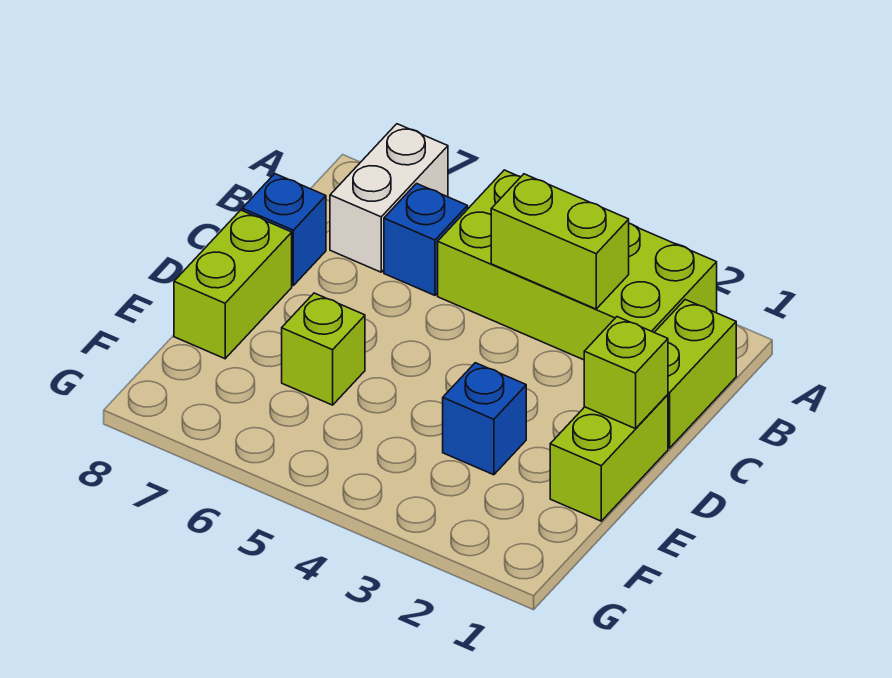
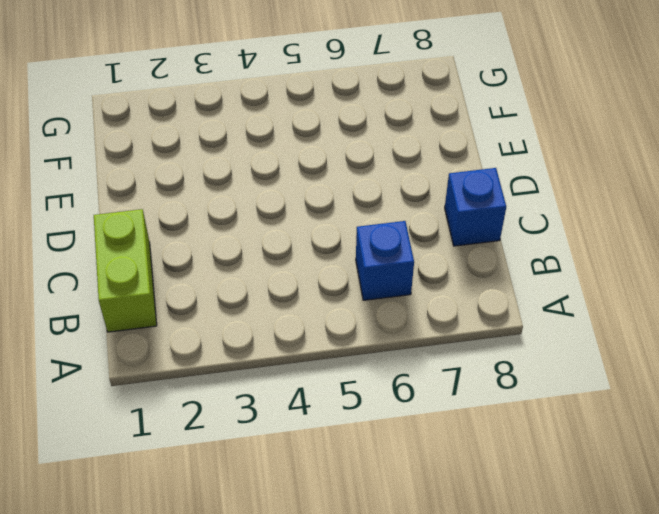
none -> lime 2x4 brick [438,170,717,360]
none -> white 1x2 brick [330,124,448,272]

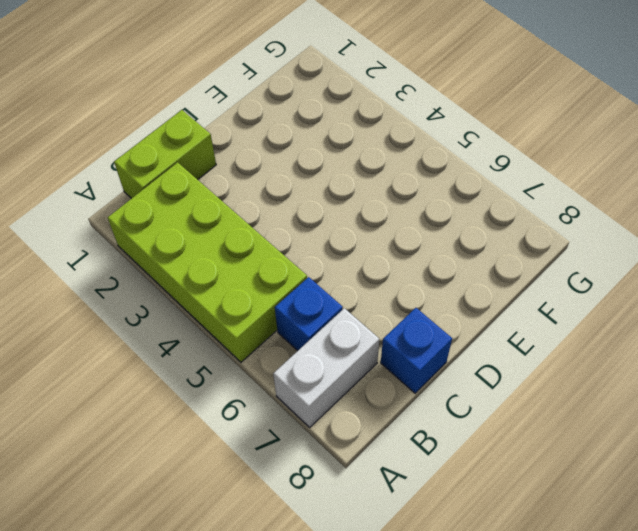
none -> lime 1x2 brick [550,395,668,521]
none -> lime 1x2 brick [174,210,292,359]

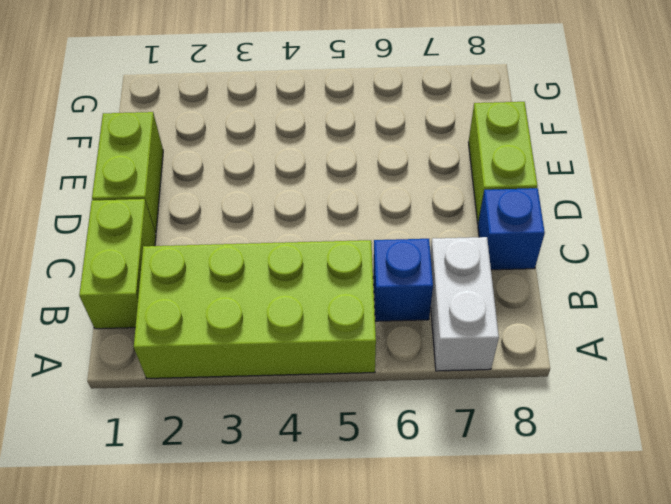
none -> blue 1x1 brick [443,363,526,475]
none -> lime 1x1 brick [282,293,365,405]

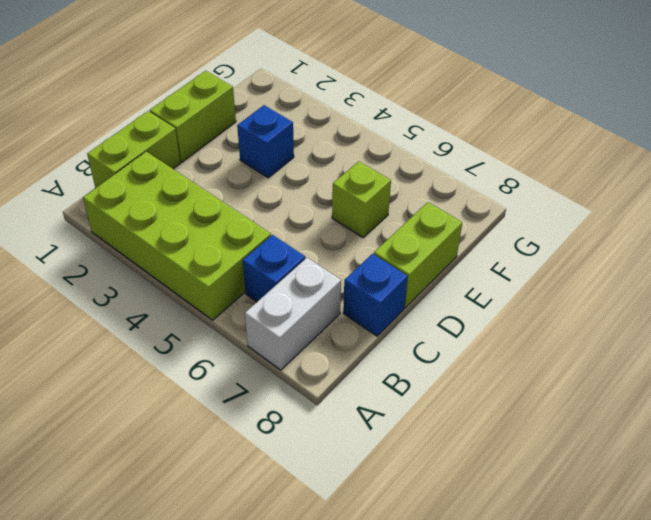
none -> lime 1x2 brick [491,174,629,309]
none -> lime 1x1 brick [584,317,668,429]

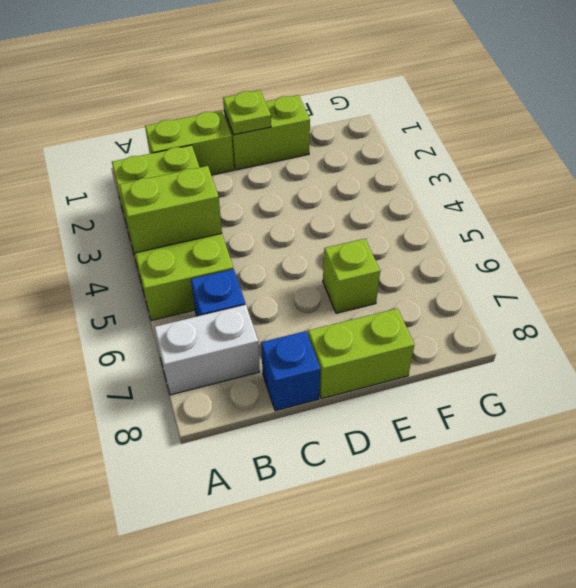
lime 1x2 brick [119,166,222,253] -> lime 1x2 brick turned to [491,174,629,309]
lime 1x1 plate [223,90,271,135] -> lime 1x1 brick [584,317,668,429]
none -> blue 1x1 brick [443,363,526,475]

